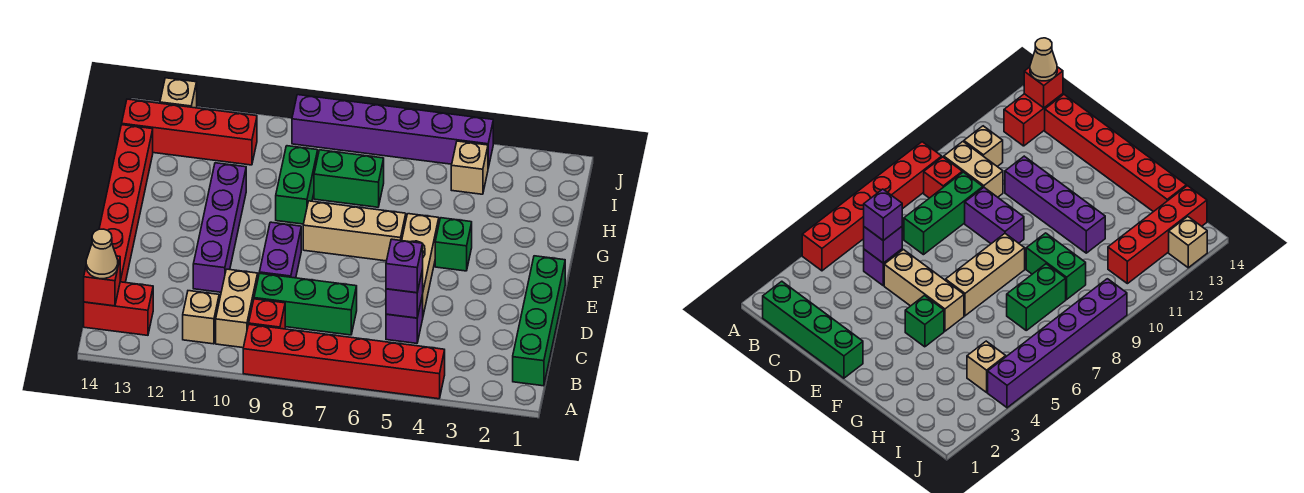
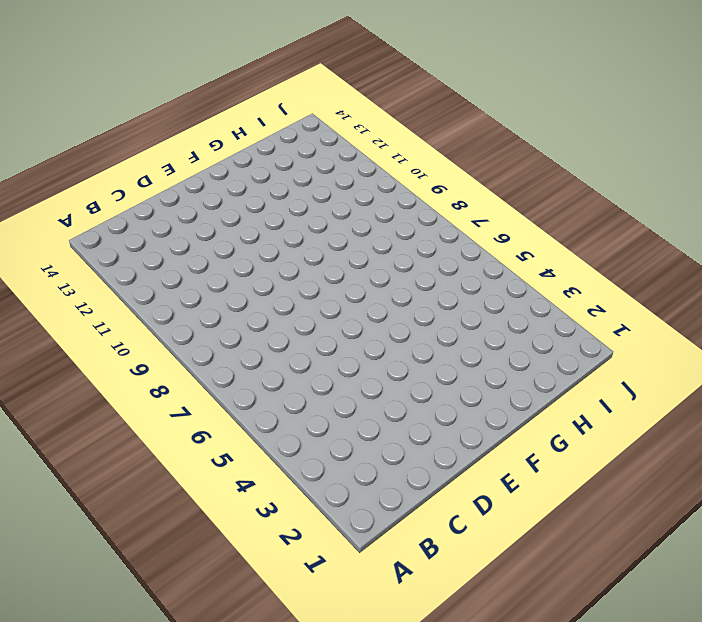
none -> red 1x6 brick [243,324,445,399]
none -> green 1x4 brick [513,256,565,386]
none -> red 1x1 brick [249,299,285,329]

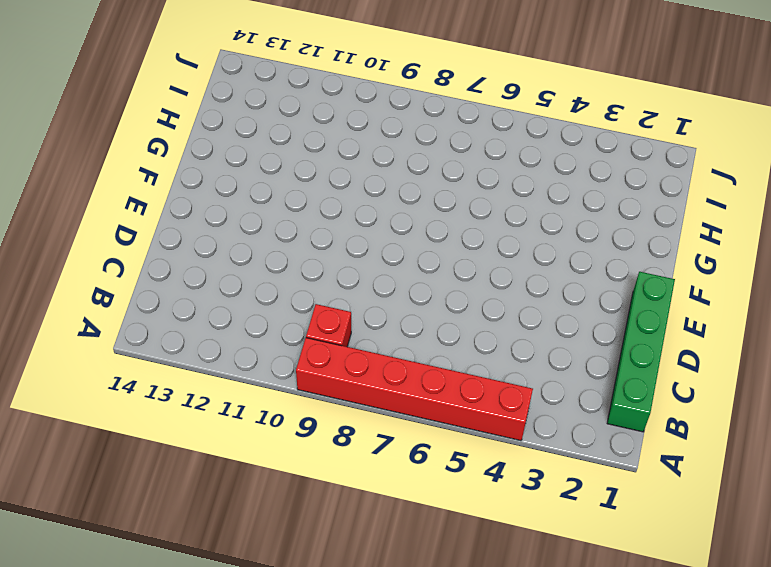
none -> tan 1x2 brick [216,269,258,348]
none -> tan 1x1 brick [183,291,219,344]
none -> red 1x2 brick [84,282,153,335]

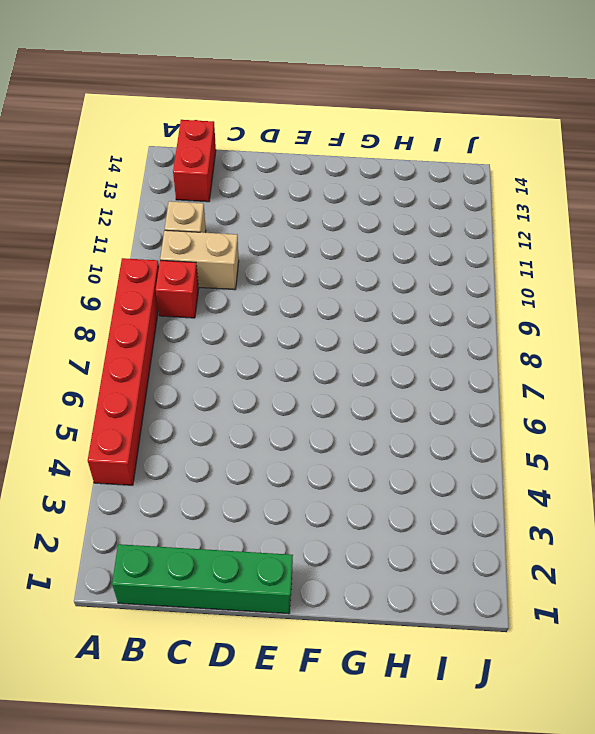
none -> purple 1x1 brick [386,295,423,343]
none -> green 1x3 brick [254,273,357,335]
none -> red 1x6 brick [99,125,153,282]

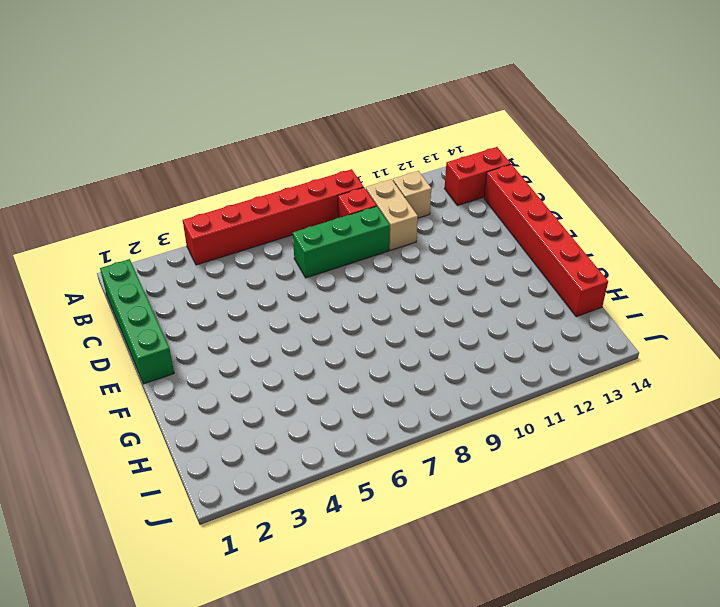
none -> purple 1x1 brick [386,295,423,343]
none -> tan 1x3 brick [402,214,439,315]
none -> purple 1x2 brick [259,222,301,278]

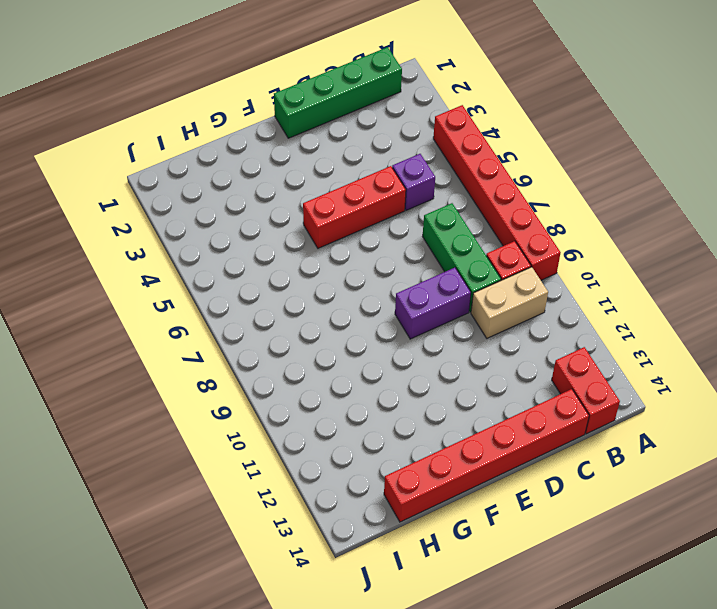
red 1x3 brick [303,166,406,248] -> tan 1x3 brick [402,214,439,315]
none -> tan 1x1 brick [183,291,219,344]
none -> purple 1x4 brick [193,163,246,292]
none -> green 1x1 brick [435,218,472,271]

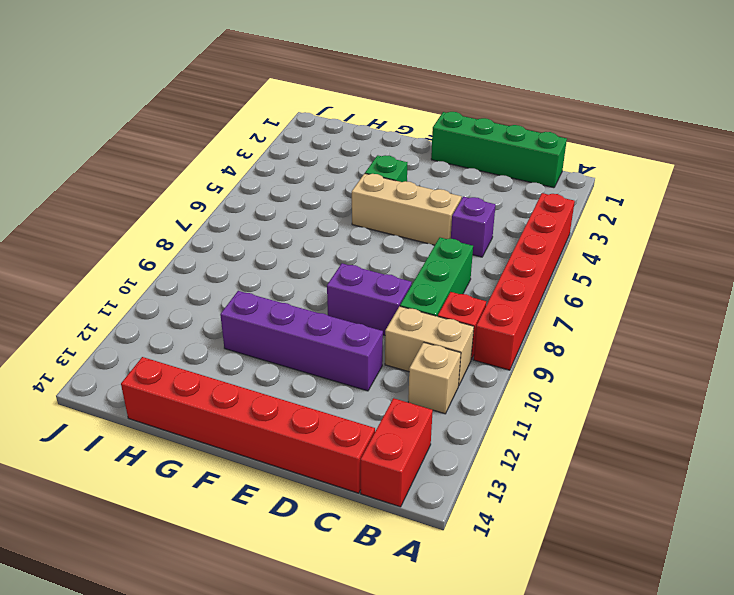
none -> tan 1x3 brick [303,201,406,261]
none -> green 1x2 brick [276,146,318,224]
none -> green 1x2 brick [314,150,384,207]

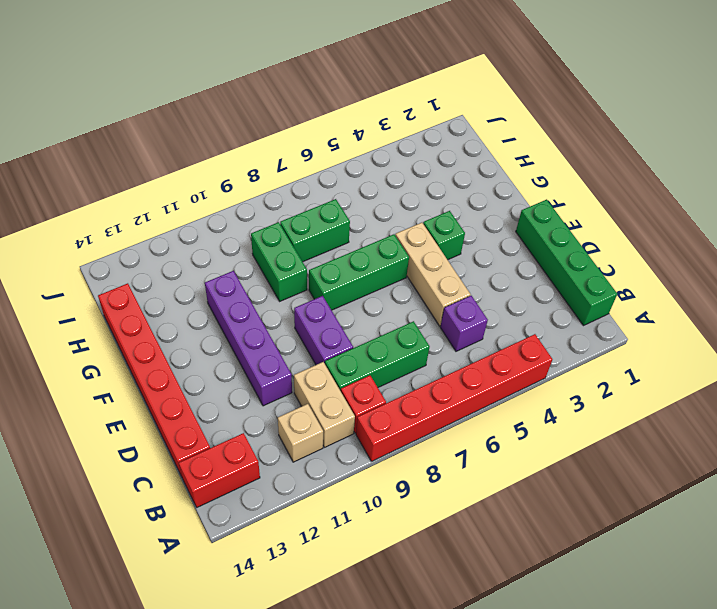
green 1x3 brick [309,234,409,310] -> tan 1x3 brick [303,201,406,261]
none -> tan 1x1 brick [451,141,488,194]
none -> red 1x4 brick [122,99,257,165]
none -> purple 1x6 brick [292,95,493,168]

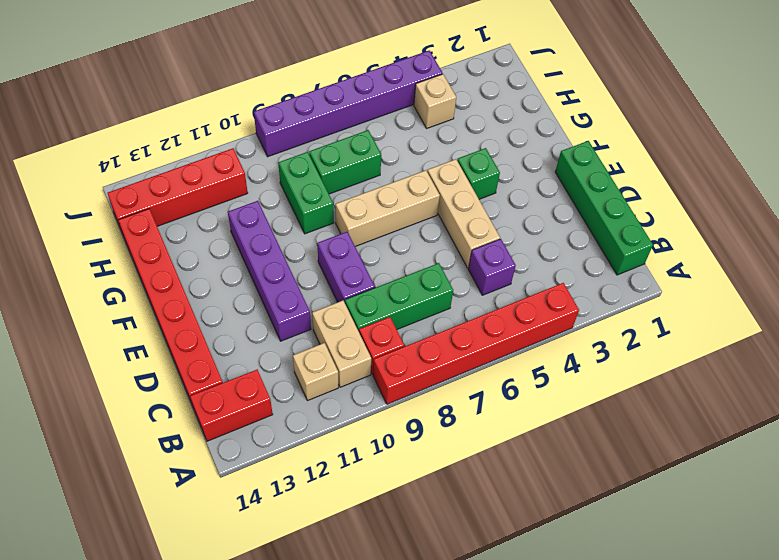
none -> tan 1x1 brick [160,78,197,108]
none -> red 1x1 brick [84,256,120,306]
none -> purple 1x1 brick [386,269,423,318]

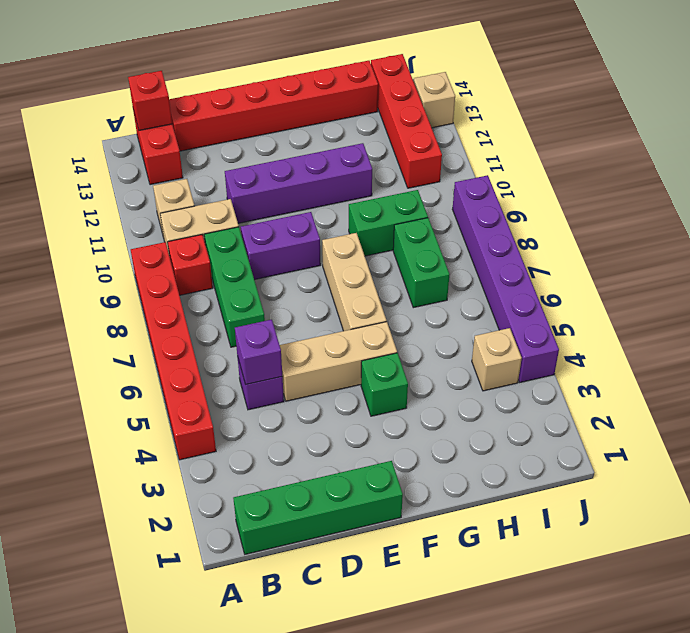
none -> tan 1x1 cone [86,229,118,279]
none -> purple 1x1 brick [386,239,423,293]

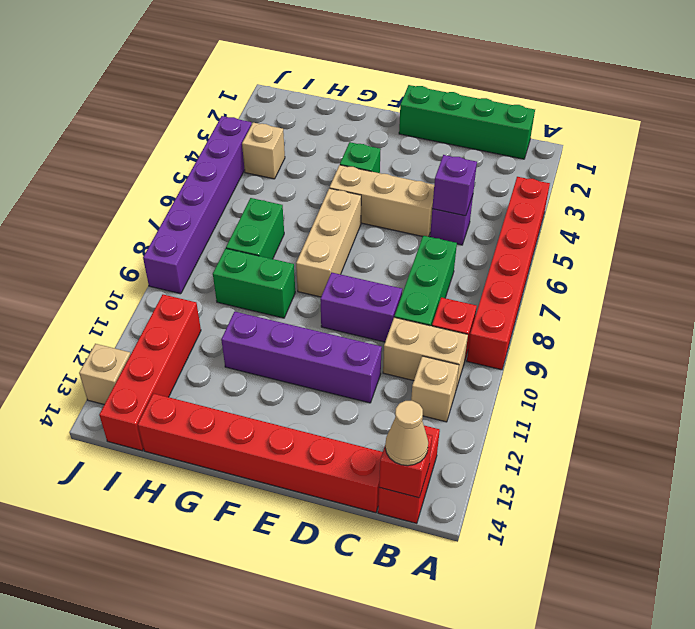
none -> purple 1x1 brick [386,239,423,293]

